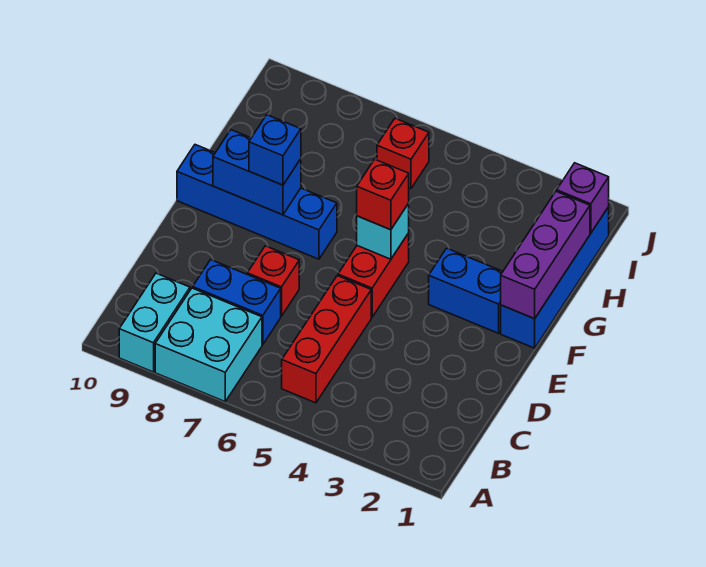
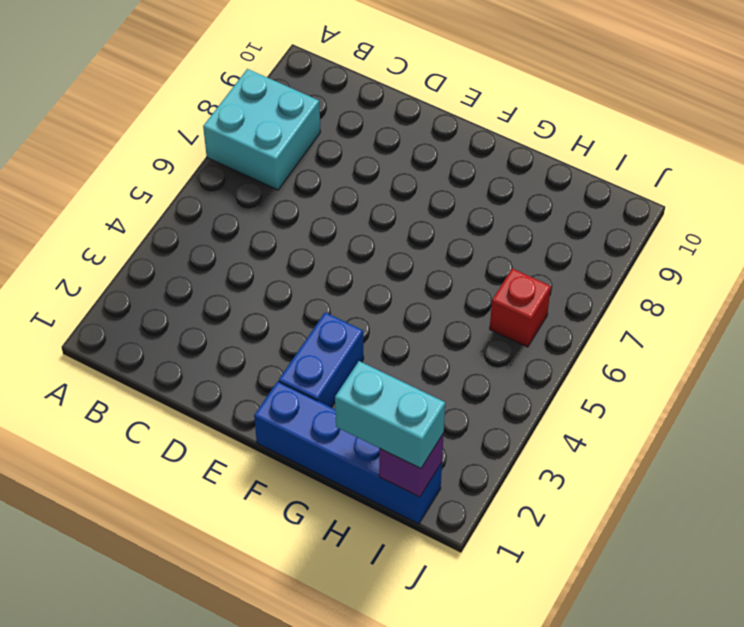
cyan 1x2 brick [335,361,445,469] -> cyan 1x2 brick moved to [119,273,190,372]
none -> red 1x3 brick [282,276,371,403]
none -> blue 1x2 brick [193,260,281,345]
none -> red 1x1 brick [247,246,299,316]

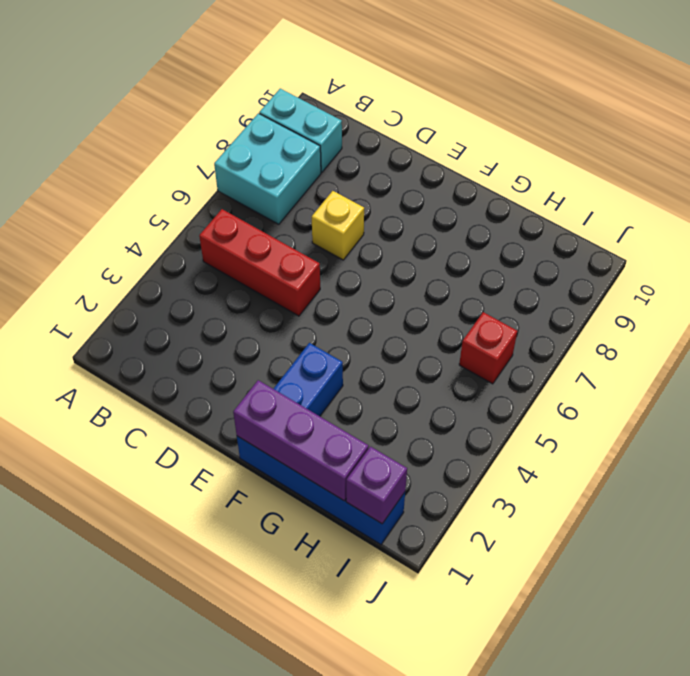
yellow 1x1 brick [312,191,364,260] -> red 1x1 brick [247,246,299,316]
none -> blue 1x2 brick [193,260,281,345]
none -> red 1x2 brick [338,233,409,317]
none -> blue 1x4 brick [177,145,337,259]

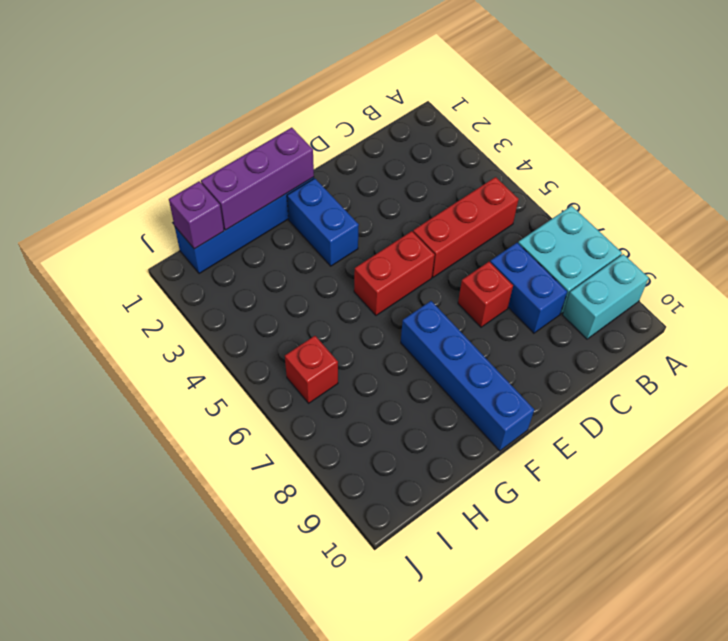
none -> cyan 1x1 brick [357,203,409,259]
none -> blue 1x2 brick [213,130,301,215]
none -> red 1x1 brick [357,159,409,230]

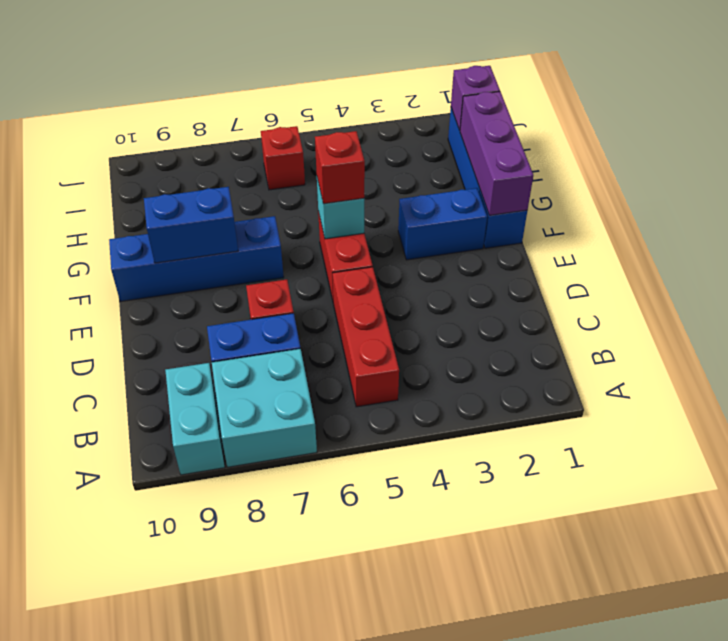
none -> blue 1x1 brick [249,115,301,185]

